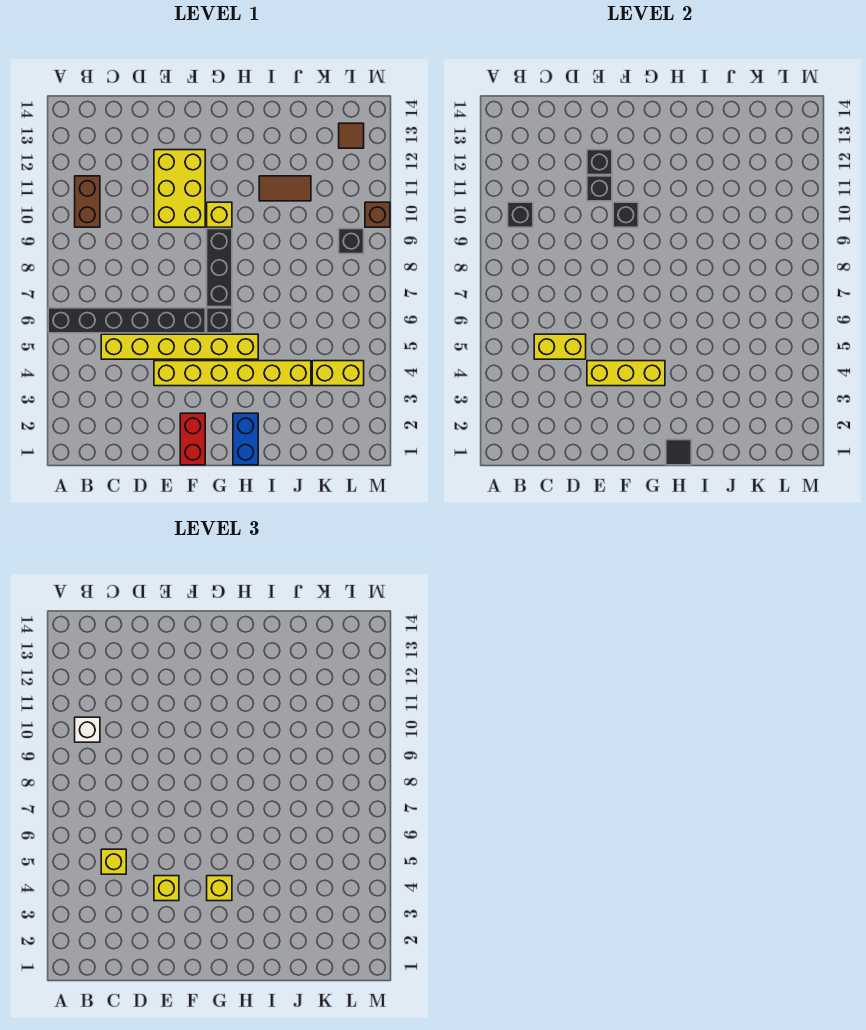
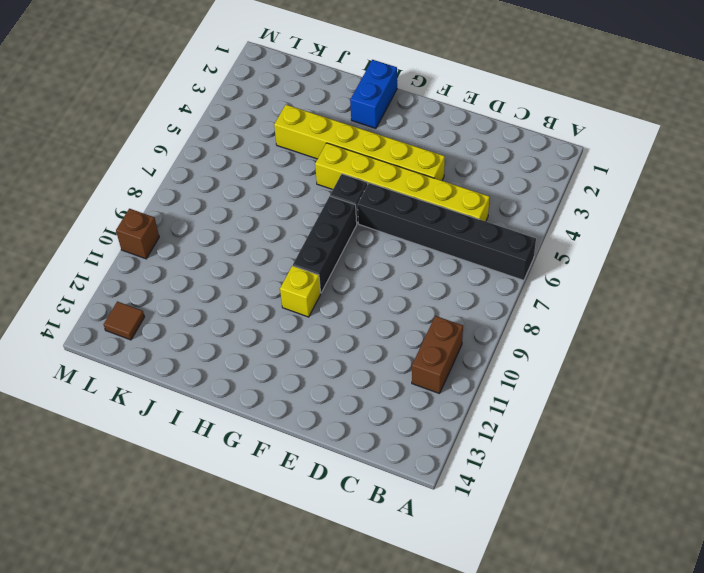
none -> yellow 2x3 brick [154,150,205,227]
none -> red 1x2 brick [180,413,205,465]
none -> brown 1x2 tile [259,176,311,201]

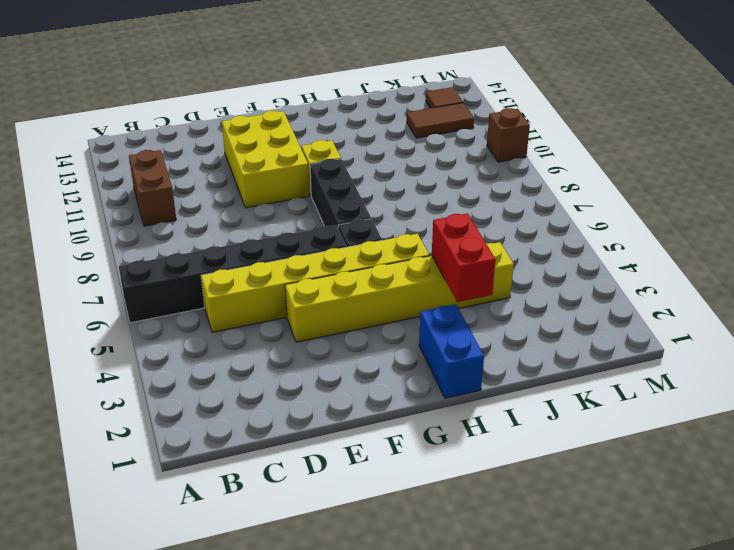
red 1x2 brick [432,213,496,302] -> red 1x2 brick moved to [180,413,205,465]
brown 1x2 tile [407,102,474,138] -> brown 1x2 tile moved to [259,176,311,201]
none -> yellow 1x2 brick [312,361,364,386]
none -> black 1x1 brick [339,229,364,254]
none -> black 1x1 brick [508,202,533,227]

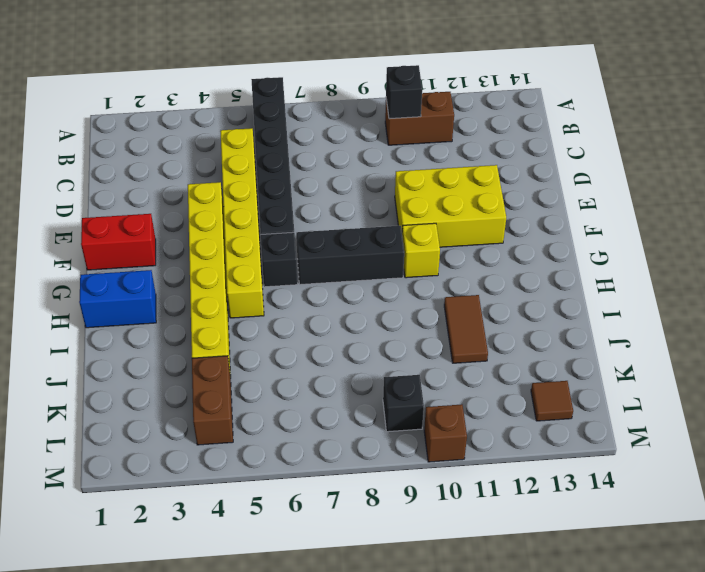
brown 1x2 brick [192,356,233,445] -> yellow 1x2 brick [312,361,364,386]
none -> yellow 1x2 brick [534,334,586,359]
none -> yellow 1x3 brick [587,361,665,386]
none -> black 1x1 brick [587,176,612,201]

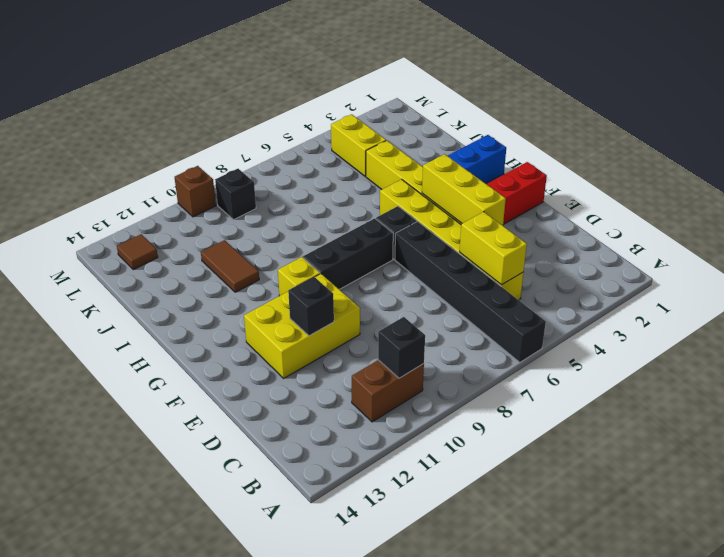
none -> black 1x1 brick [587,150,612,175]
none -> black 1x1 brick [613,202,638,227]
none -> black 1x1 tile [666,440,691,465]

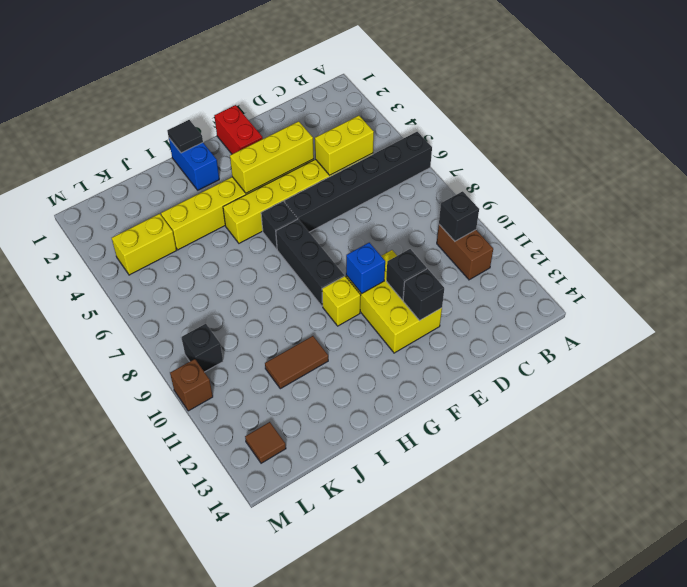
blue 1x1 brick [346,243,385,294] -> black 1x1 brick [613,202,638,227]
none -> white 1x1 brick [75,717,100,742]
none -> yellow 1x1 brick [101,849,126,874]
none -> yellow 1x1 brick [154,876,179,901]

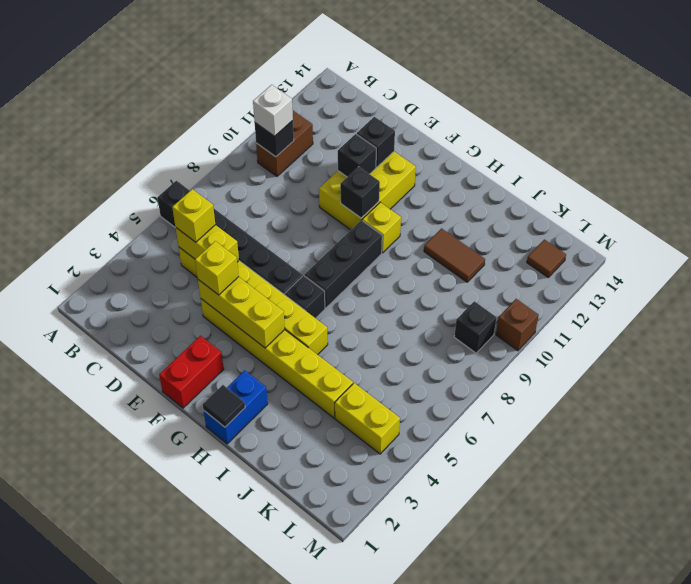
none -> yellow 1x1 brick [207,876,232,901]

